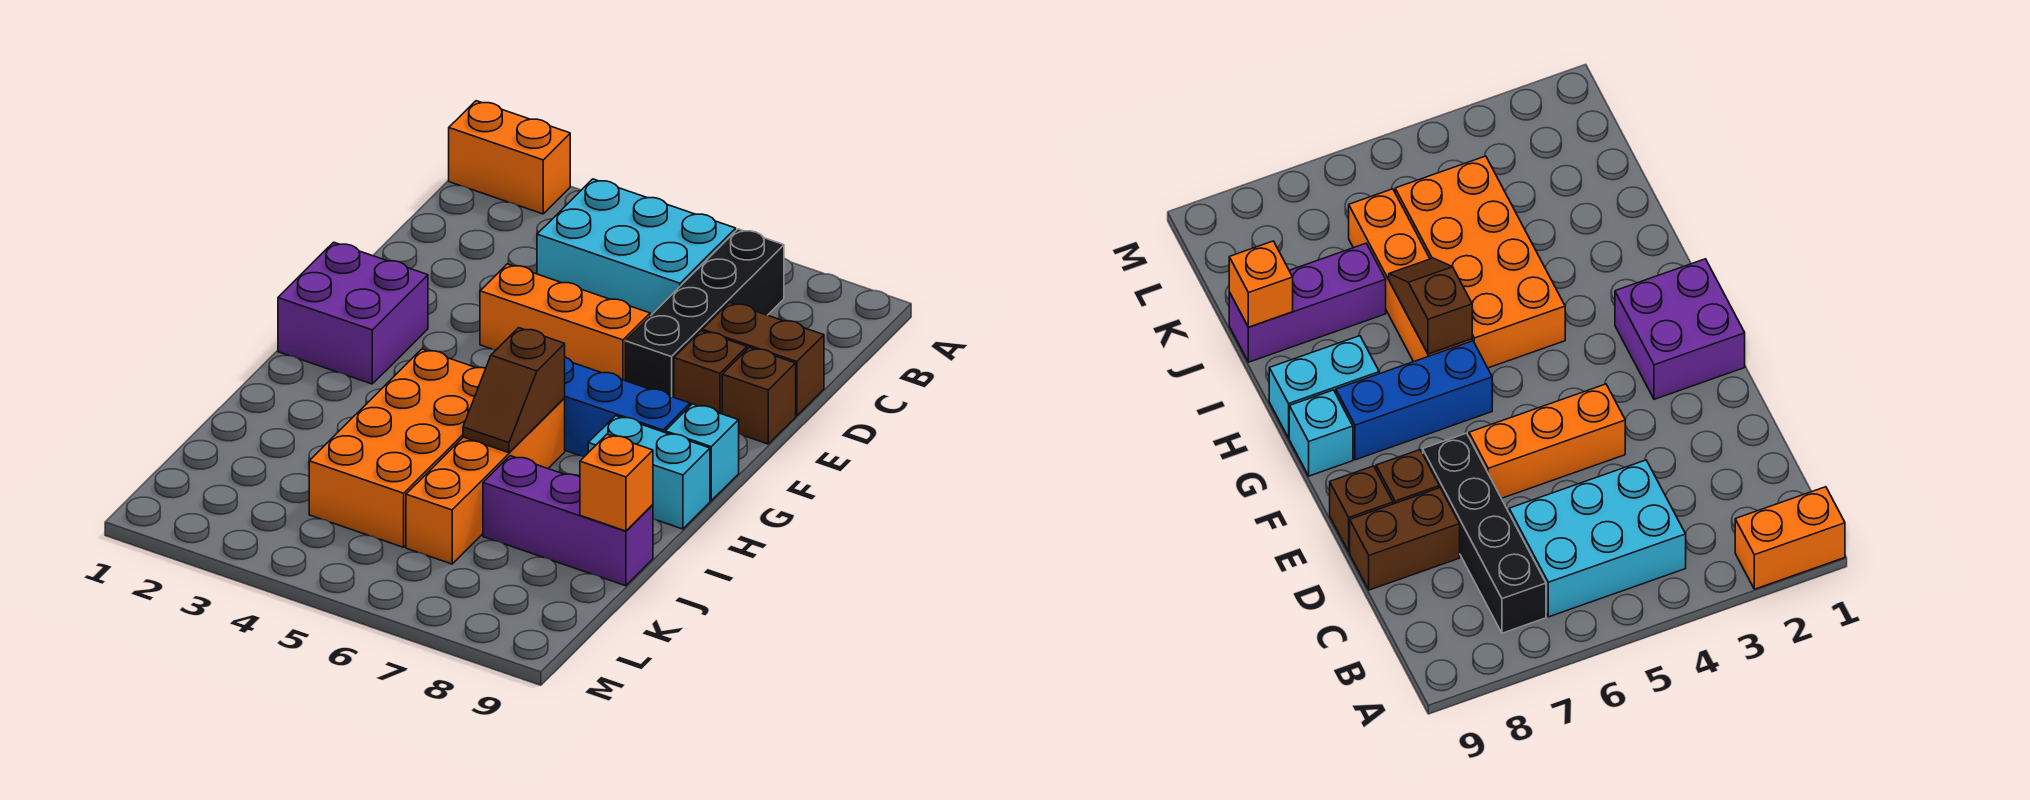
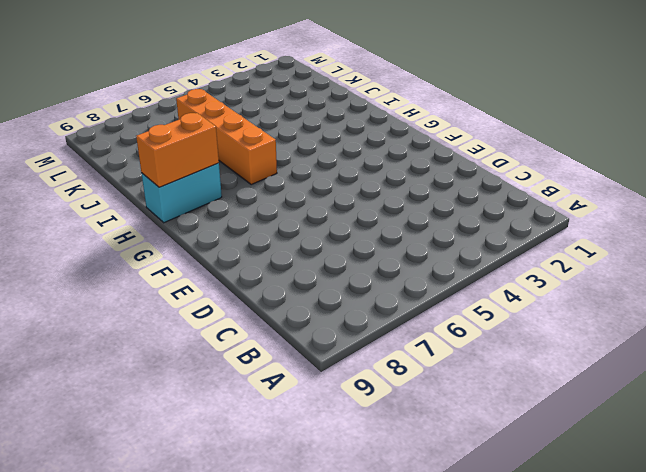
orange 1x2 brick [136,113,219,187] -> orange 1x2 brick moved to [449,101,570,214]
none -> cyan 2x3 brick [537,179,736,316]
none -> black 1x4 brick [625,229,784,397]
none -> brown 1x2 brick [702,302,824,416]

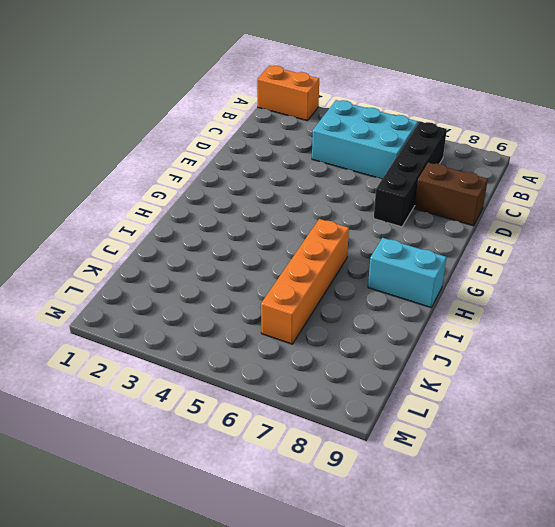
none -> orange 1x3 brick [480,264,650,381]
none -> brown 1x1 brick [674,331,747,414]
none -> brown 1x1 brick [722,347,796,444]

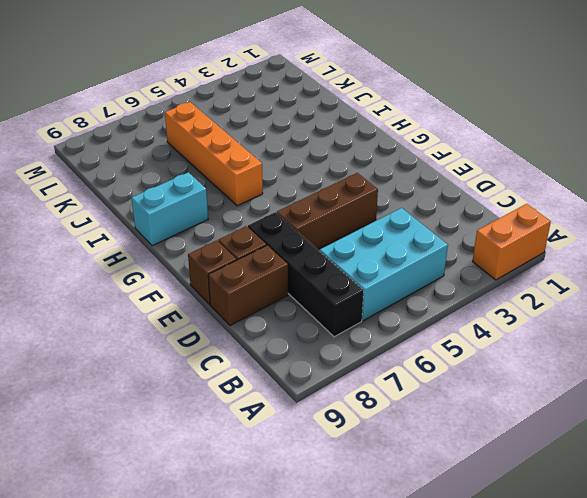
brown 1x3 brick [277,173,378,249] -> orange 1x3 brick [480,264,650,381]
none -> purple 2x2 brick [278,242,428,384]
none -> blue 1x3 brick [565,357,690,457]
none -> cyan 1x1 brick [665,404,739,501]

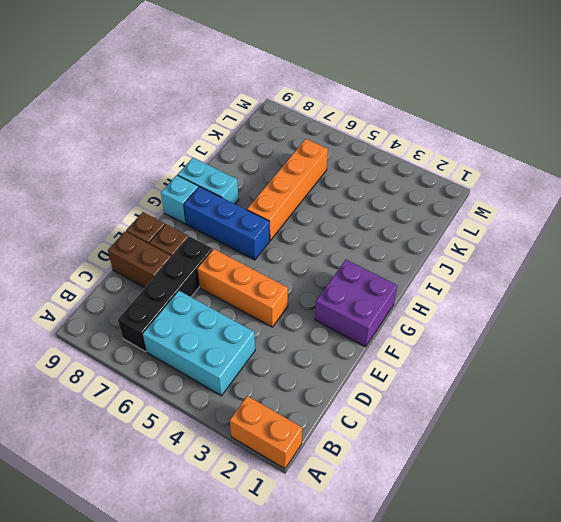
none -> orange 2x4 brick [309,349,486,547]
none -> purple 1x3 brick [483,456,653,586]
none -> brown 1x2 slope [463,328,565,453]

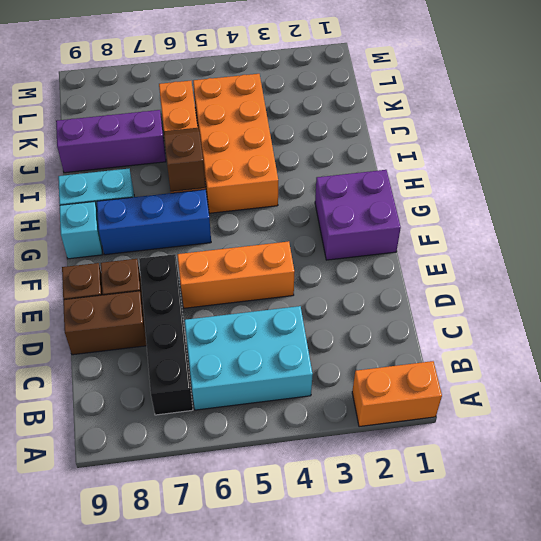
none -> orange 1x1 brick [580,434,653,531]

